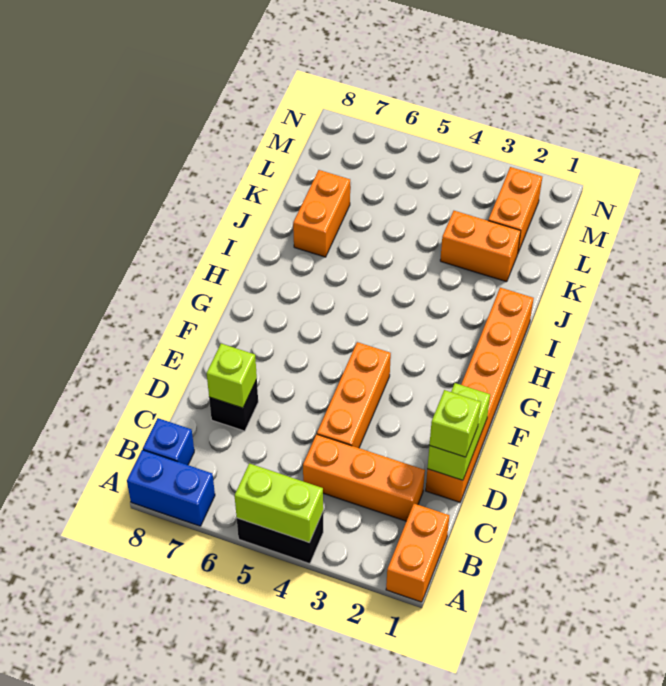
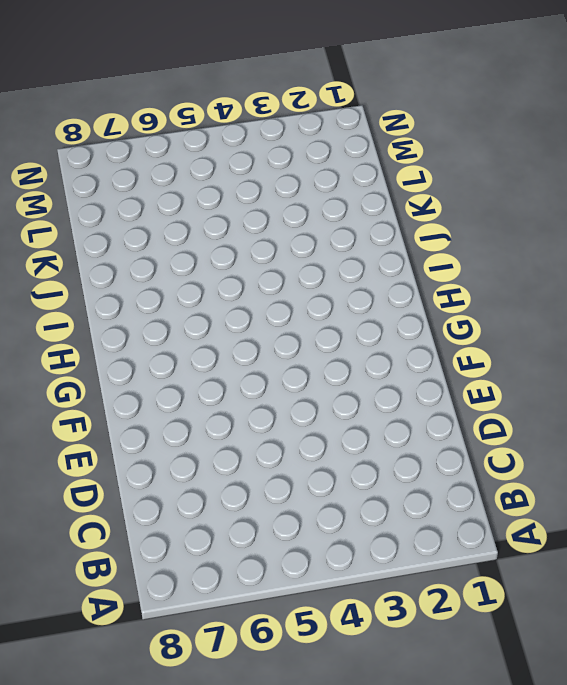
none -> orange 1x2 brick [386,504,450,602]
none -> black 1x2 brick [237,512,323,564]
none -> blue 1x2 brick [127,450,215,526]

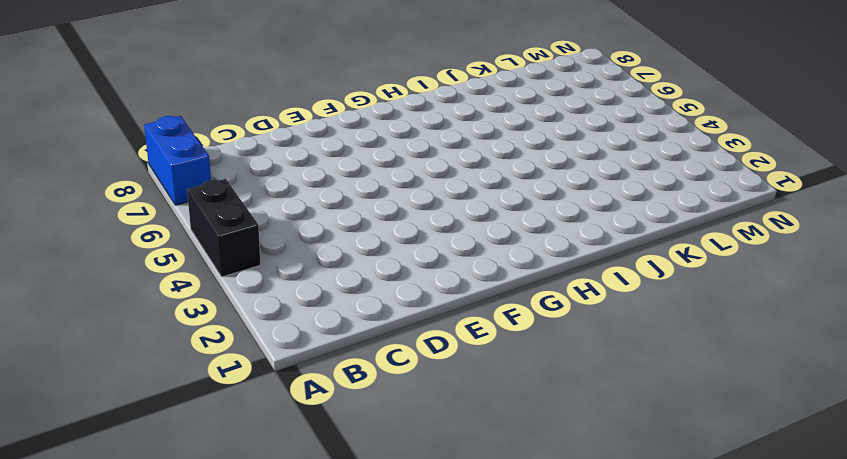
none -> orange 1x2 brick [386,504,450,602]
none -> blue 1x1 brick [143,418,194,465]
none -> orange 1x3 brick [303,434,425,521]

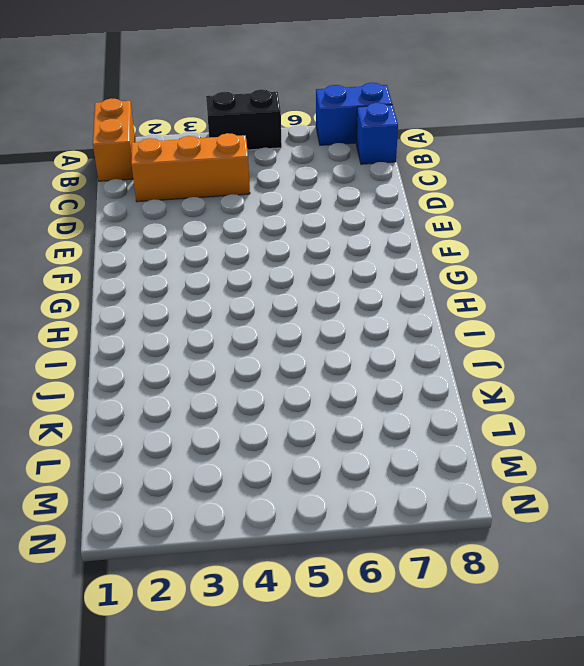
none -> orange 1x6 brick [426,288,534,502]
none -> orange 1x3 brick [317,342,391,448]
none -> black 1x1 brick [209,380,258,431]

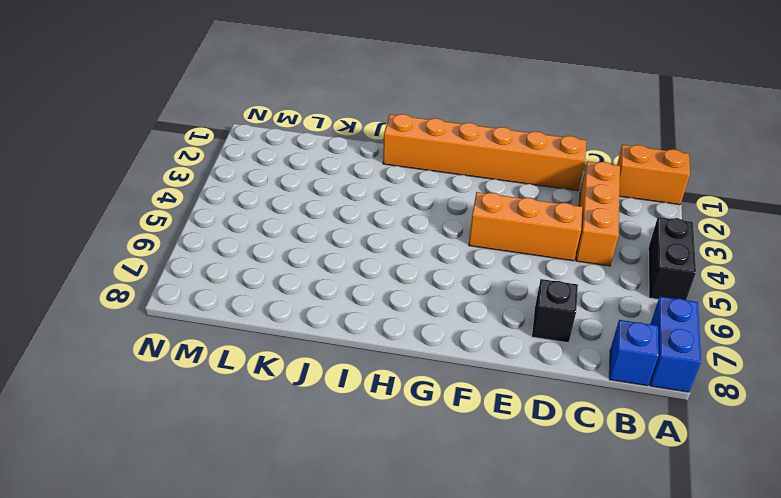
none -> orange 1x2 brick [293,170,350,257]
none -> orange 1x2 brick [440,211,521,282]
none -> orange 1x2 brick [488,167,542,253]

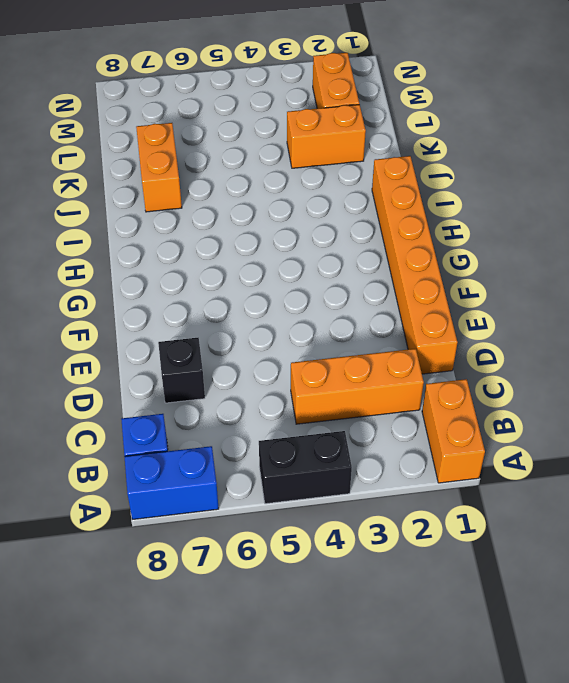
none -> orange 1x3 brick [317,342,391,448]
none -> lime 1x2 brick [235,463,323,543]
none -> lime 1x2 brick [427,383,490,480]

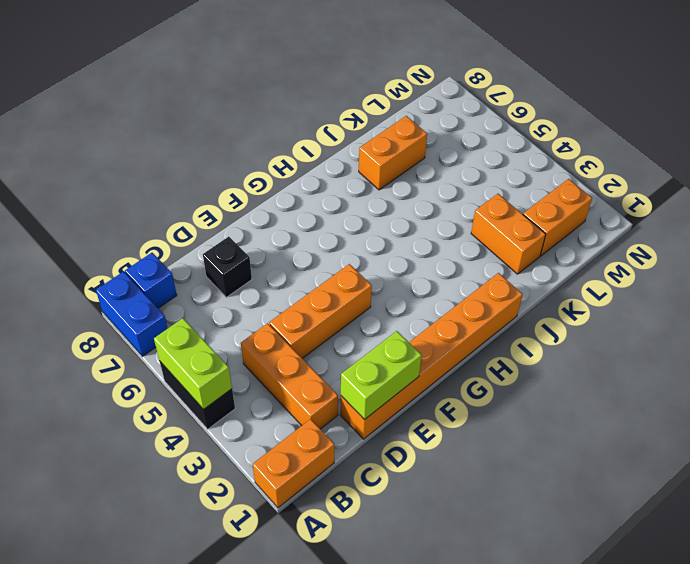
none -> lime 1x1 brick [207,344,257,408]
none -> lime 1x1 brick [429,390,481,457]

